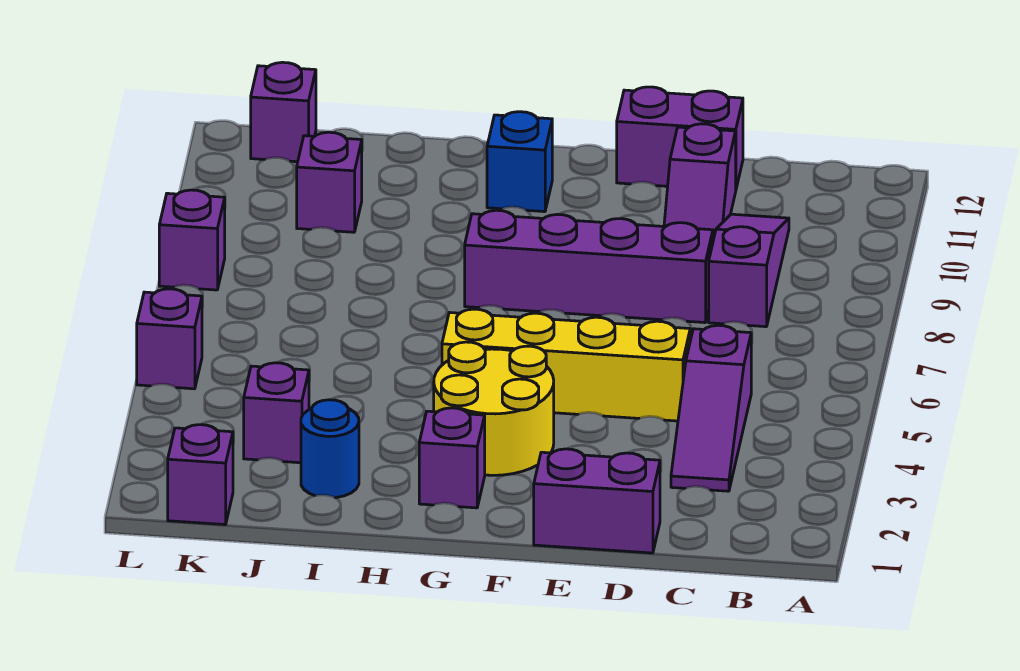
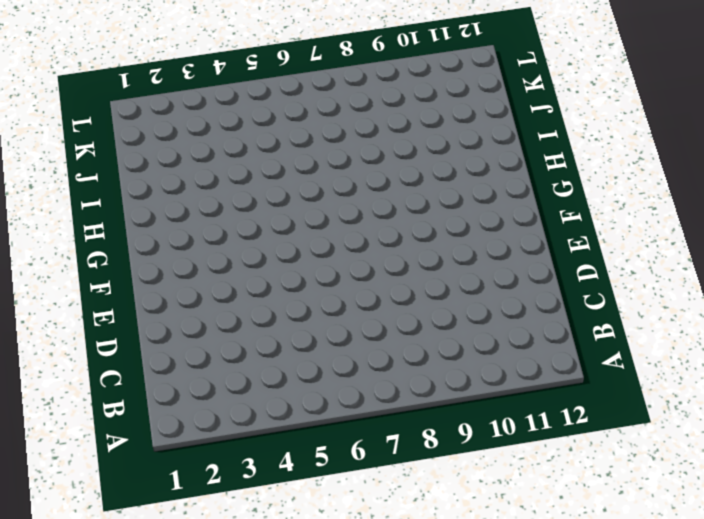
none -> purple 1x3 slope [671,325,751,491]
none -> purple 1x3 slope [709,214,789,327]
none -> purple 1x2 brick [534,449,660,553]

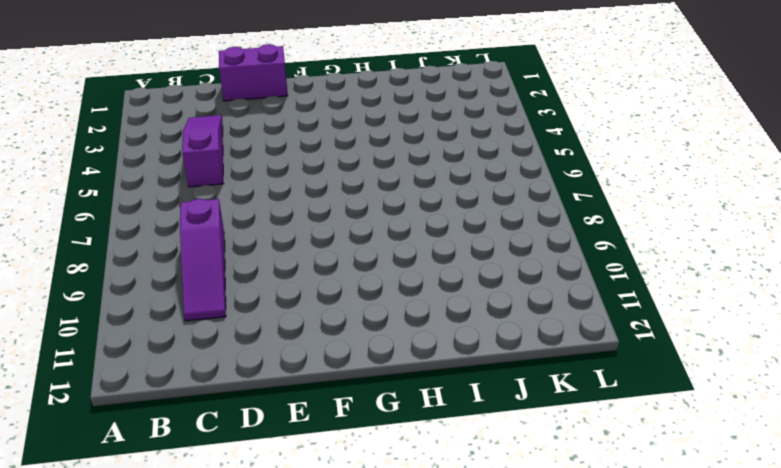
none -> yellow 1x4 brick [442,309,690,421]
none -> purple 1x4 brick [465,210,713,323]
none -> purple 1x2 slope [664,124,736,240]

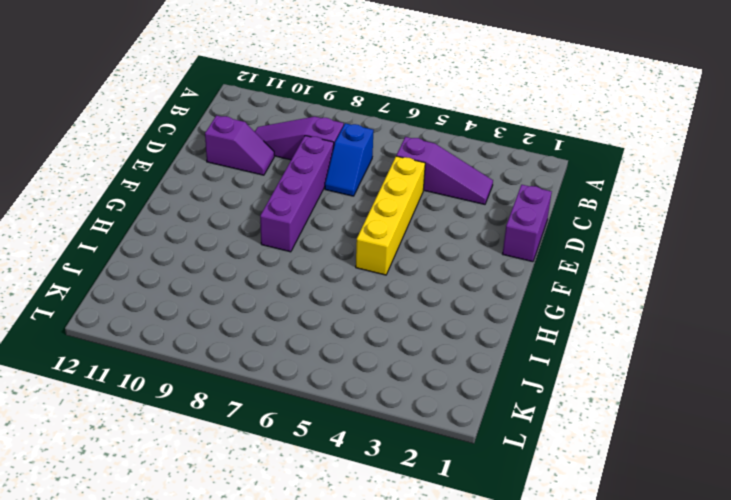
blue 1x2 slope [325,123,374,196] -> none
none -> purple 1x2 brick [617,87,743,188]
none -> yellow 2x2 round brick [434,342,554,475]
none -> purple 1x1 brick [419,408,485,508]

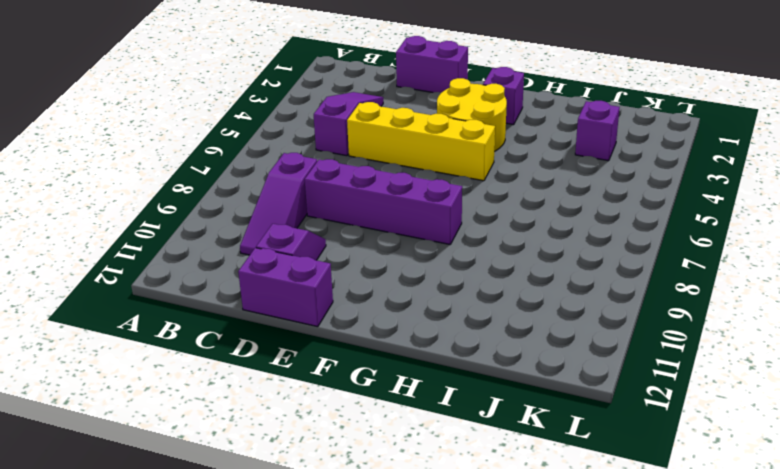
none -> blue 1x1 brick [487,112,552,212]
none -> blue 1x1 round brick [301,400,359,498]
none -> purple 1x1 brick [297,132,362,232]

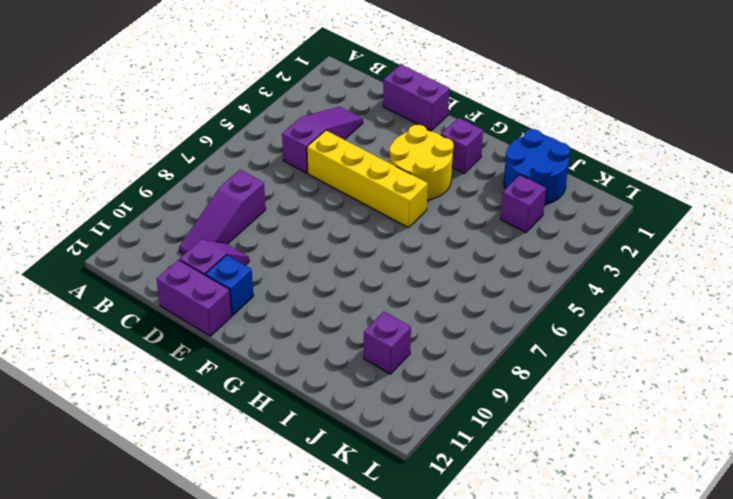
blue 1x1 brick [205,255,254,315] -> blue 1x1 brick moved to [487,112,552,212]
blue 2x2 round brick [504,129,570,205] -> blue 1x1 round brick [301,400,359,498]
none -> purple 1x4 brick [465,210,713,323]
none -> purple 1x1 brick [168,425,233,525]
none -> purple 1x1 brick [251,62,316,162]

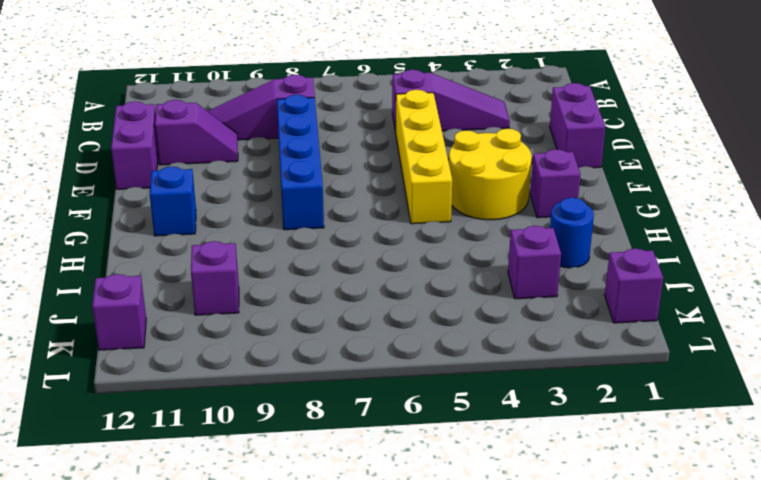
blue 1x4 brick [277,95,324,230] -> purple 1x4 brick [465,210,713,323]
none -> purple 1x1 brick [137,289,202,389]
none -> purple 1x1 brick [159,190,225,290]

